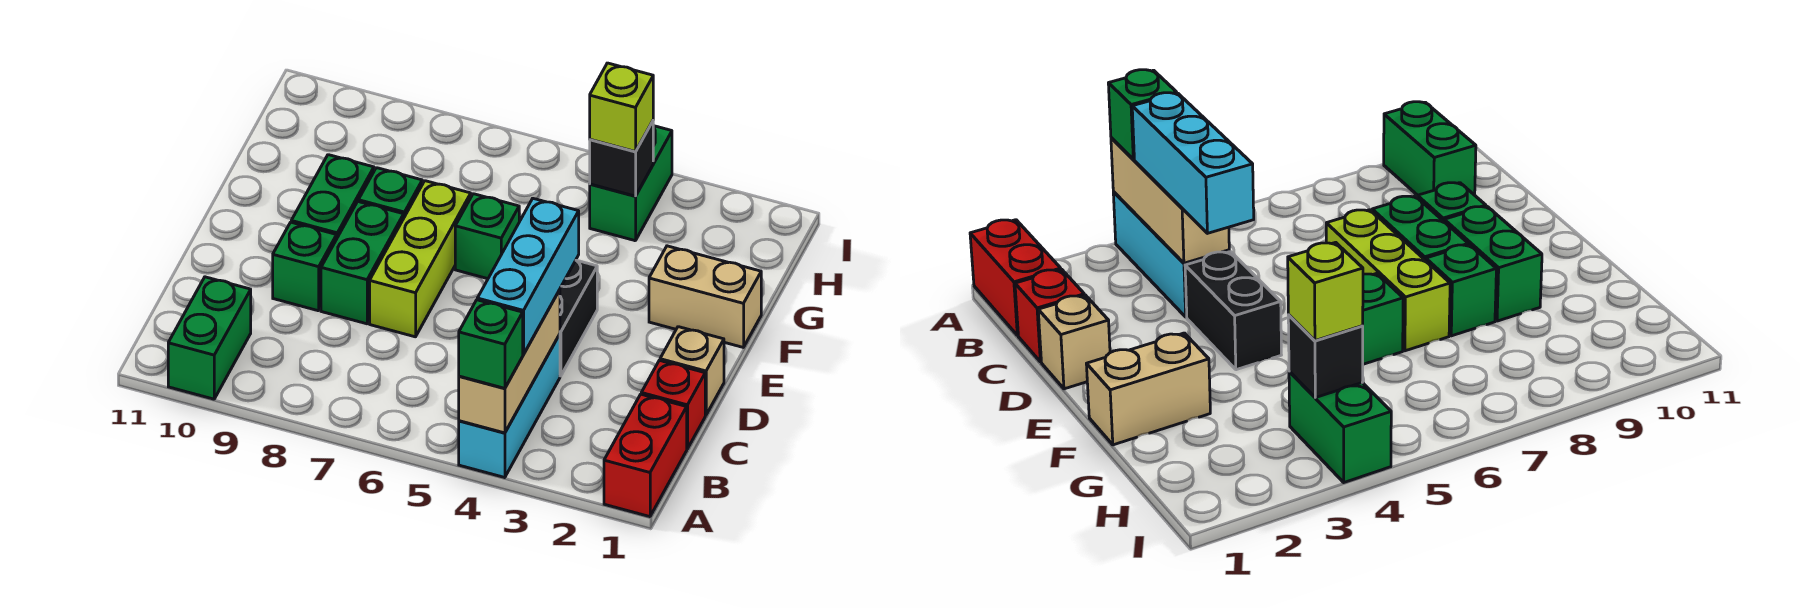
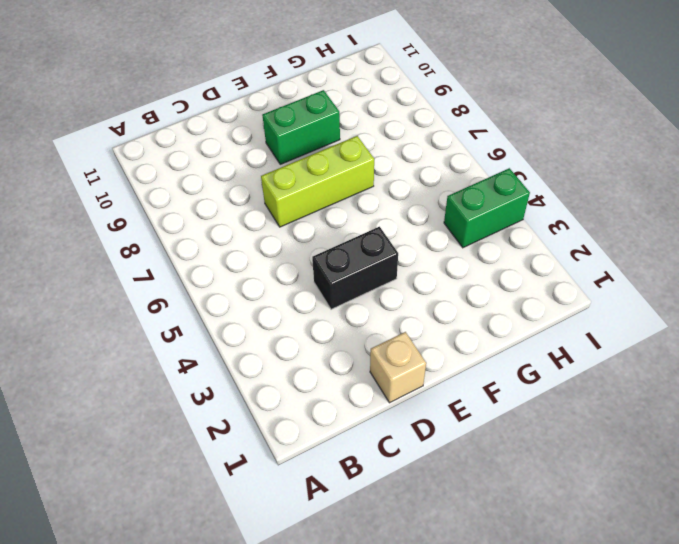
none -> red 1x2 brick [604,394,687,517]
none -> cyan 1x3 brick [459,334,560,478]
none -> green 1x2 brick [168,277,251,399]

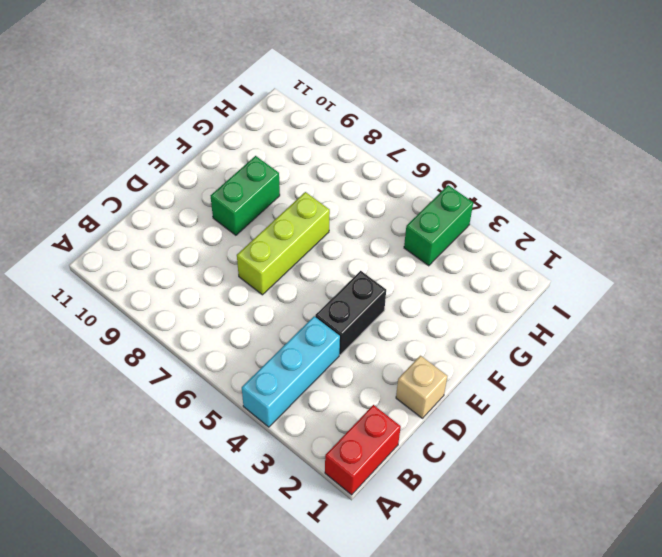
none -> green 1x2 brick [168,277,251,399]
none -> red 1x1 brick [641,360,705,449]
none -> green 1x2 brick [321,202,404,324]

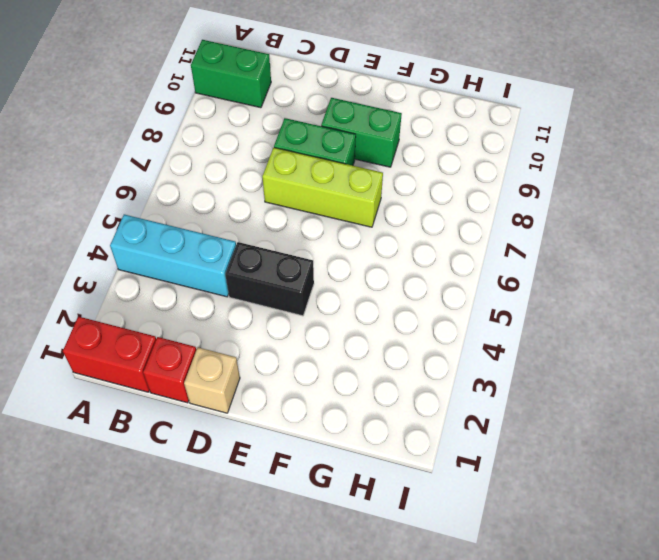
none -> green 1x1 brick [273,222,337,311]
none -> tan 1x2 brick [649,246,761,347]
none -> green 1x1 brick [455,194,519,279]

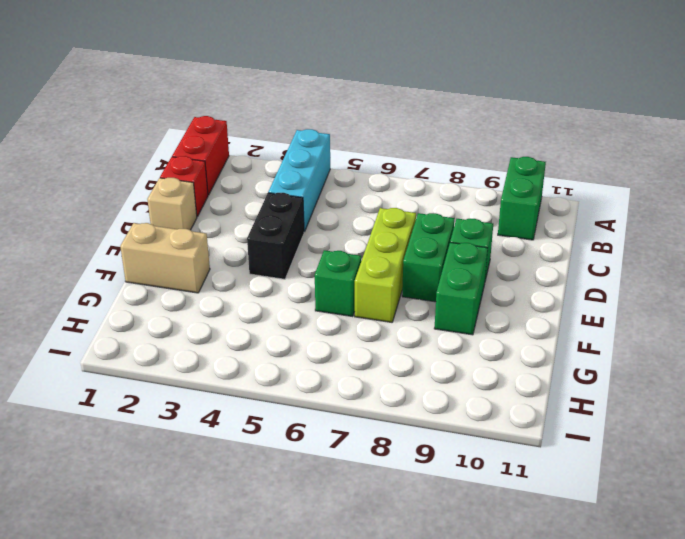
none -> green 1x1 brick [358,168,422,217]
none -> green 1x2 brick [590,126,672,241]
none -> tan 1x3 brick [459,290,560,433]

